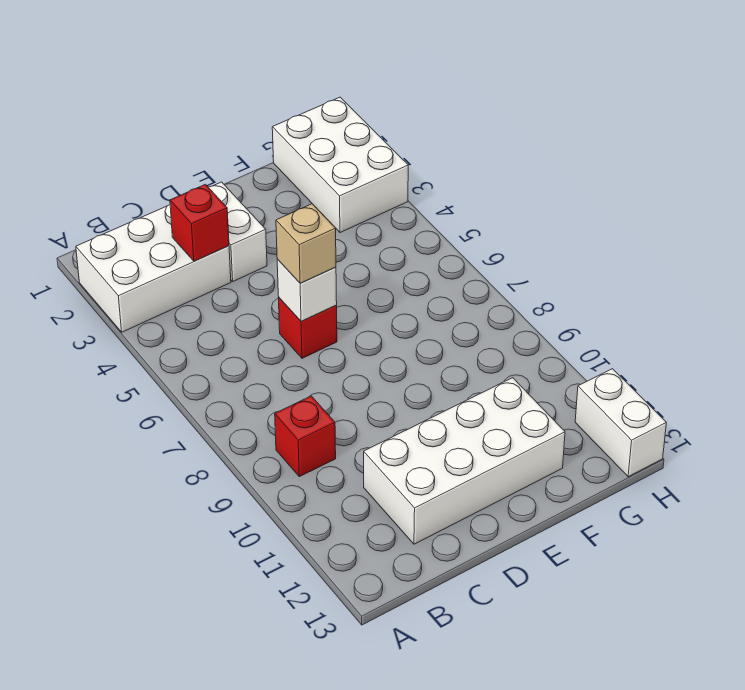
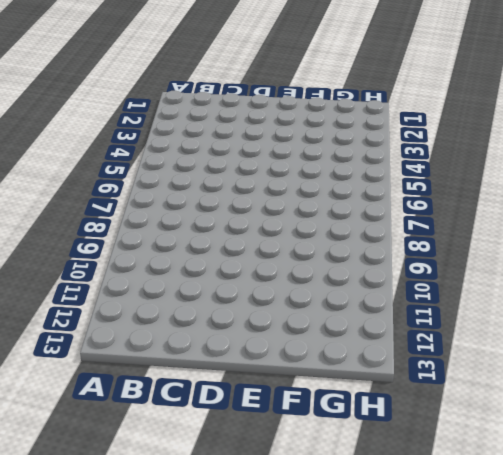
none -> white 2x3 brick [76,205,231,332]
none -> red 1x1 brick [275,396,336,477]

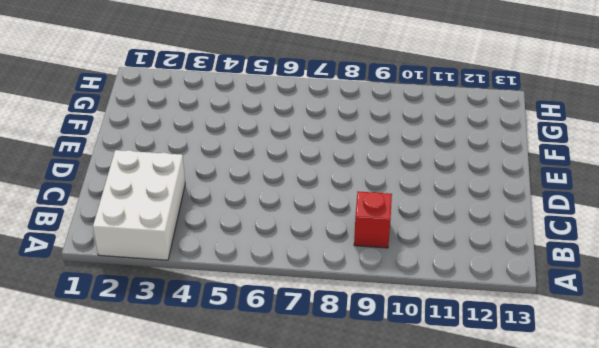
none -> white 2x4 brick [364,378,565,544]
none -> white 1x2 brick [208,182,267,281]

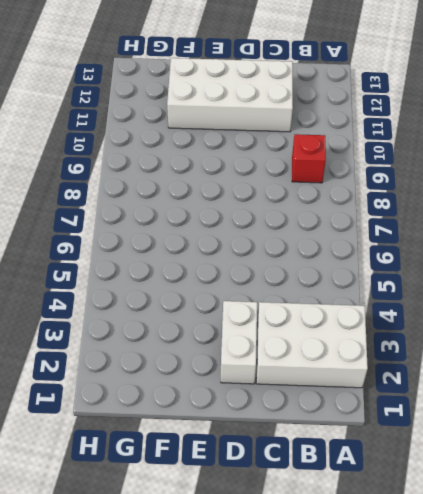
none -> red 1x1 brick [278,297,337,358]
none -> white 2x3 brick [272,97,408,233]

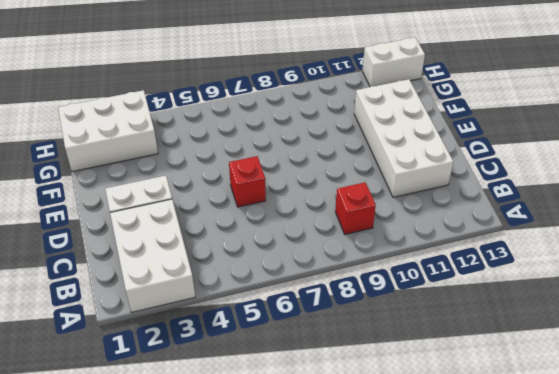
none -> red 1x1 brick [170,184,229,261]
none -> white 1x1 brick [277,259,337,321]

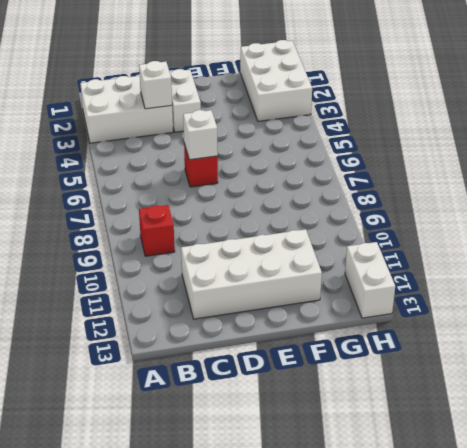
white 1x1 brick [139,61,172,109] -> red 1x1 brick [170,184,229,261]
none -> tan 1x1 brick [276,204,336,283]

